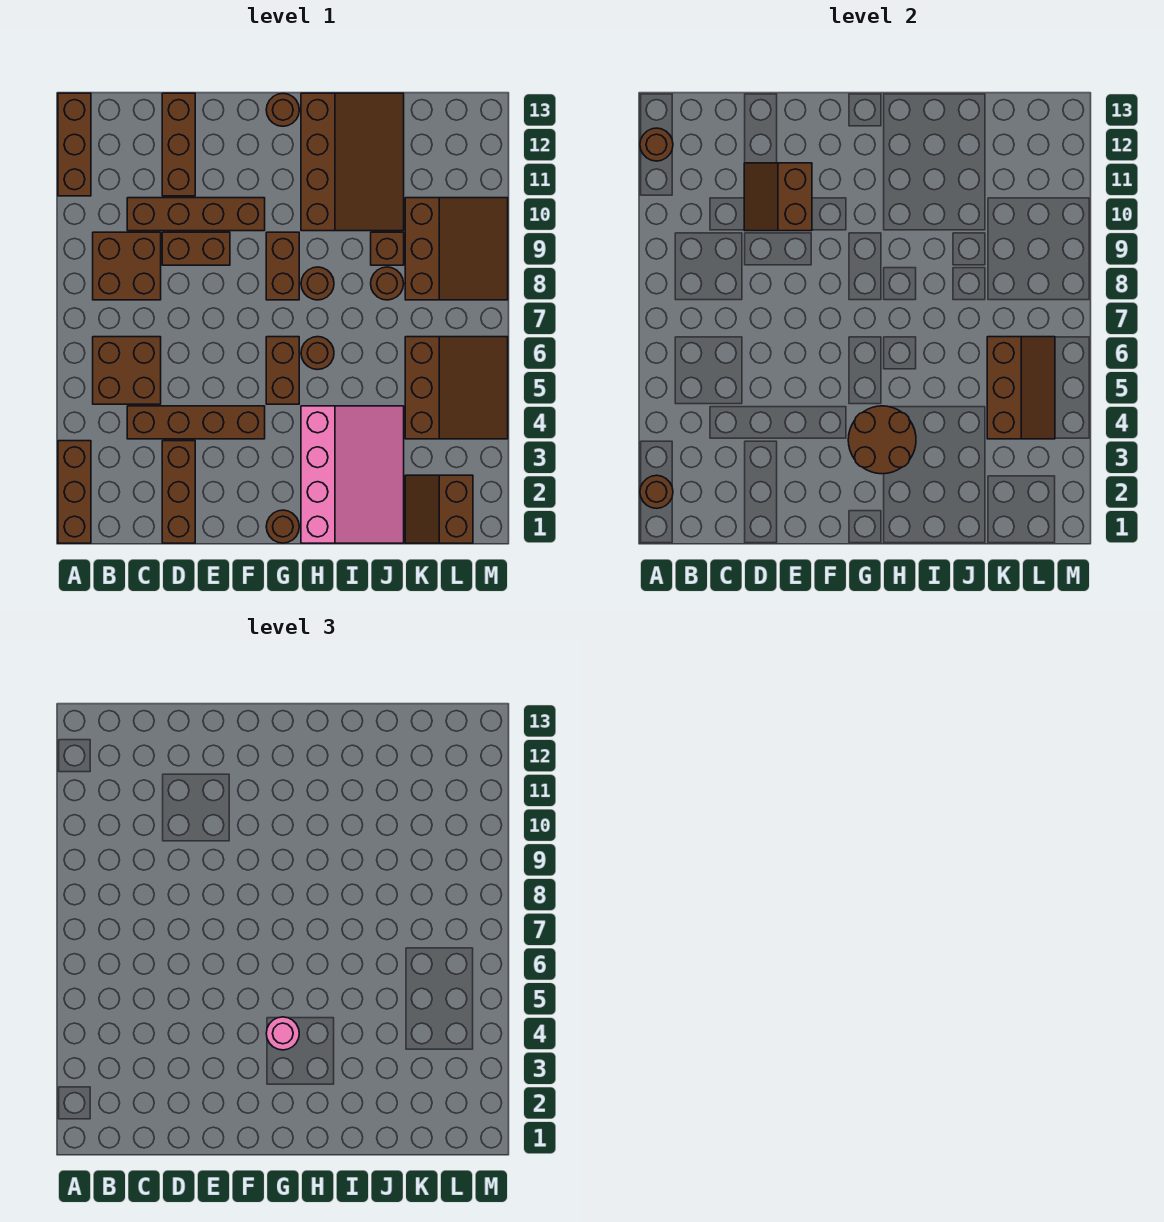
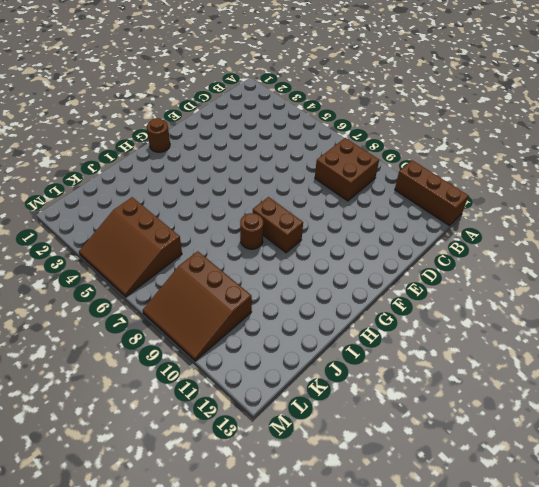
none -> brown 1x3 brick [58,441,91,543]
none -> brown 2x2 brick [93,337,161,404]
none -> brown 1x4 brick [127,406,265,439]

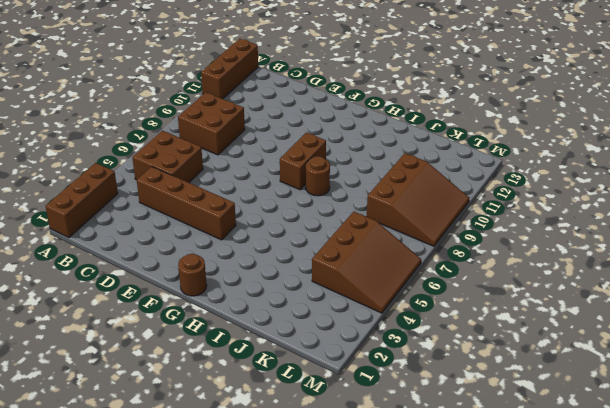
none -> brown 1x4 brick [127,198,265,231]
none -> brown 1x3 brick [162,441,195,543]
none -> brown 1x2 brick [162,232,230,265]

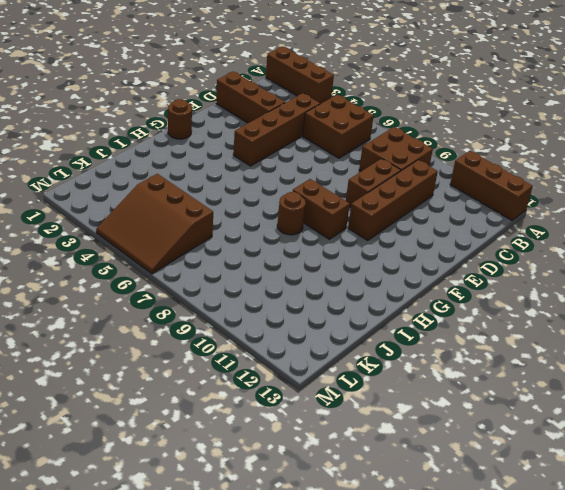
none -> brown 1x3 brick [162,93,195,196]
none -> brown 1x2 brick [266,337,299,404]
none -> brown 1x1 round brick [266,93,299,126]

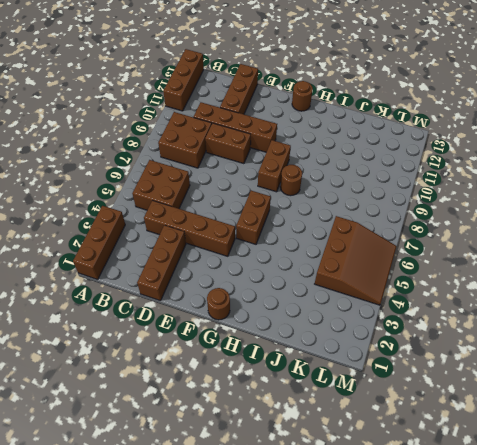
none -> pink 3x4 slope [301,406,404,543]
none -> brown 1x1 round brick [301,337,334,370]
none -> brown 3x4 slope [301,93,404,231]

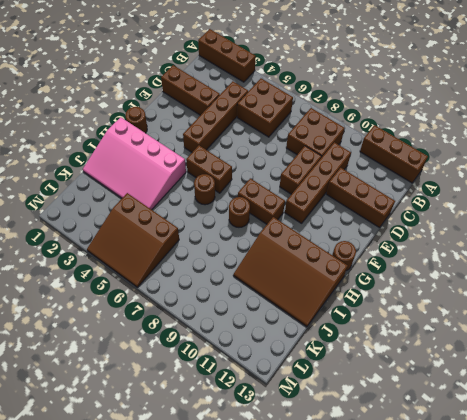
none -> brown 1x1 round brick [371,267,404,300]
none -> brown 1x1 brick [371,232,404,265]
none -> brown 2x2 slope [405,475,473,543]

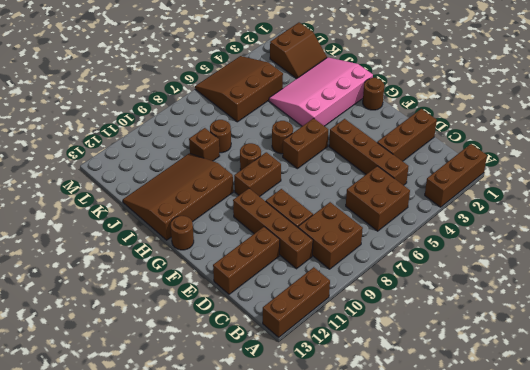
none -> brown 3x3 slope [405,198,508,300]
none -> brown 1x1 round brick [640,475,673,508]
none -> brown 1x1 round brick [640,128,673,161]

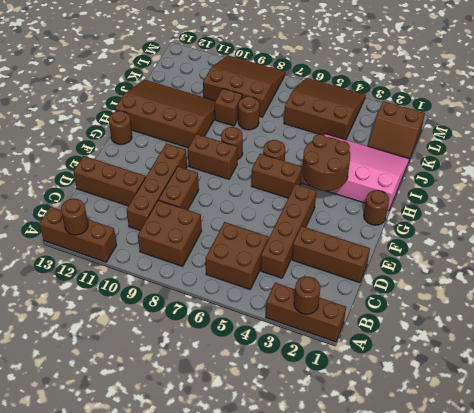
none -> brown 2x2 slope [744,163,812,231]
none -> brown 2x3 slope [987,337,1055,439]
none -> pink 1x1 round brick [266,1017,299,1050]

